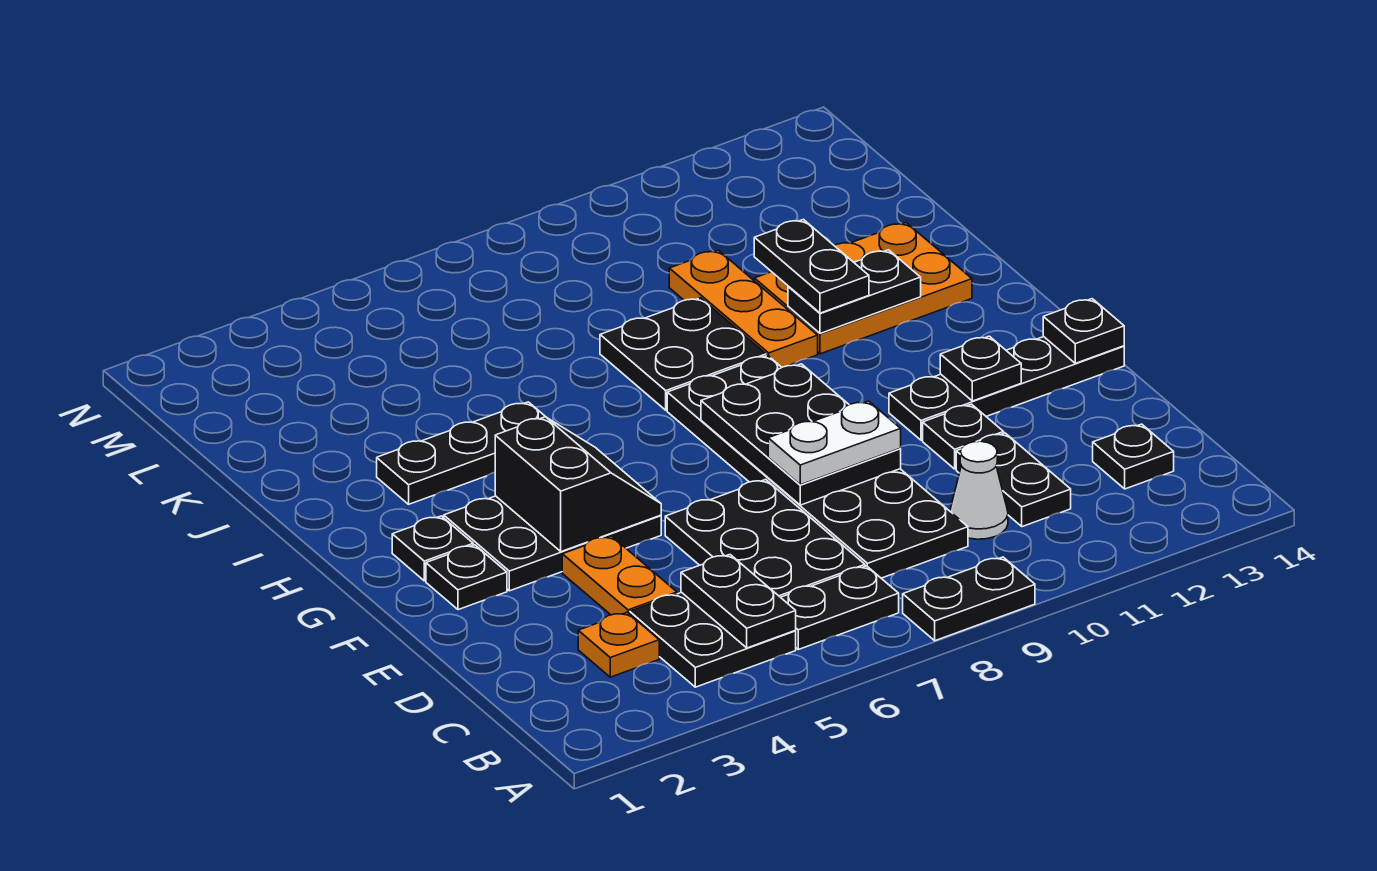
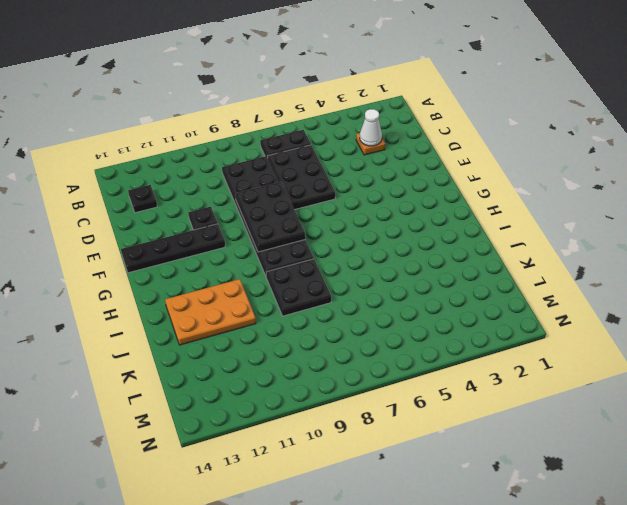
white 1x1 cone [360,109,382,146] -> white 1x1 cone moved to [950,441,1008,539]
none -> black 1x2 plate [903,557,1035,641]
none -> black 2x2 plate [630,592,796,687]
none -> black 1x2 plate [956,433,1071,527]

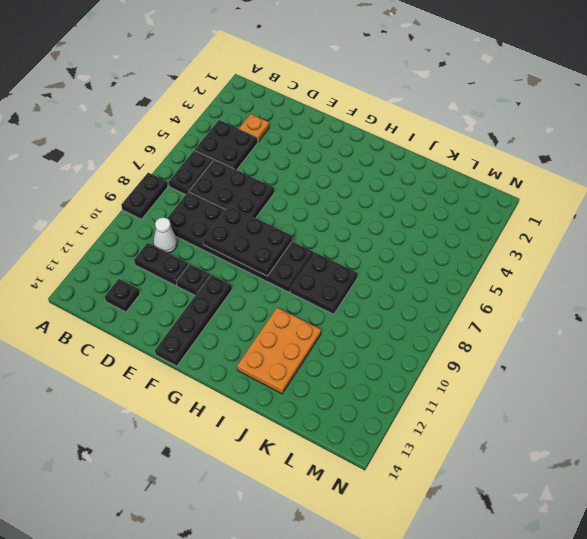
none -> orange 1x2 plate [562,536,677,615]
none -> black 1x1 plate [426,545,507,610]
none -> black 2x3 plate [444,496,661,591]

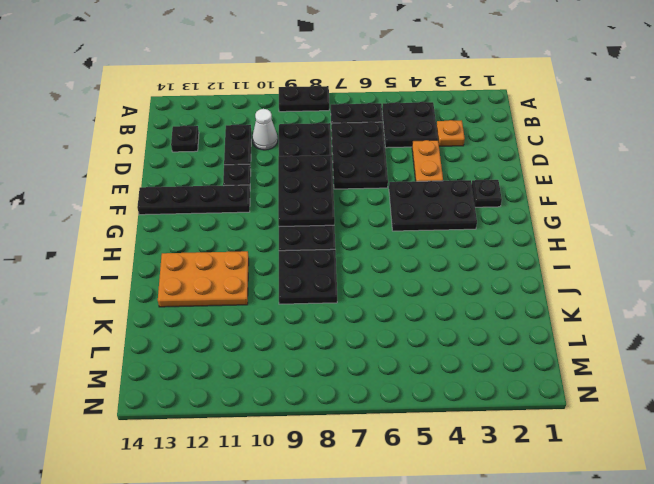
none -> black 1x1 plate [392,516,473,581]
none -> black 1x3 plate [377,402,545,504]
none -> orange 1x3 plate [669,250,818,367]

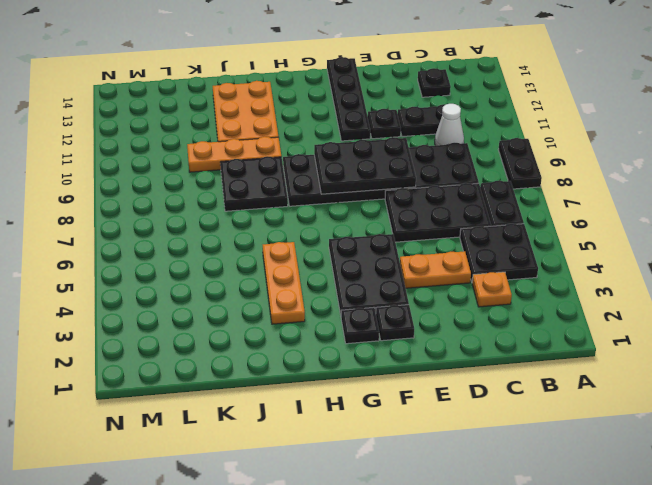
orange 1x3 plate [263,242,305,324] -> black 1x3 plate [377,402,545,504]
none -> black 1x2 plate [681,555,796,648]
none -> black 2x2 slope [495,417,661,552]
none -> black 1x1 plate [940,336,1021,401]

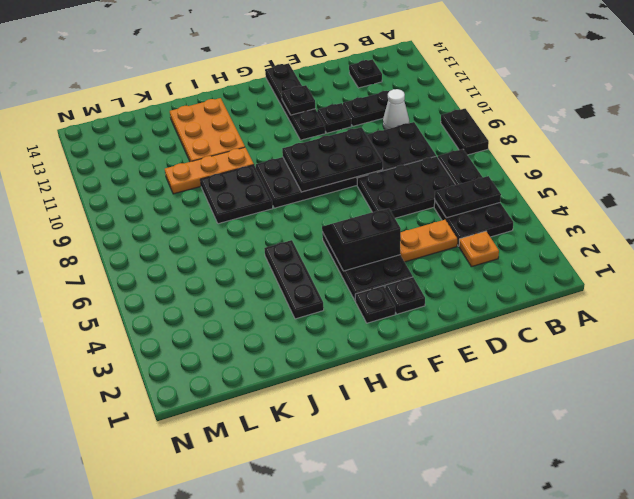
none -> black 1x1 plate [1043,299,1124,363]
none -> black 1x2 plate [788,250,921,333]
none -> white 1x2 plate [768,401,901,485]

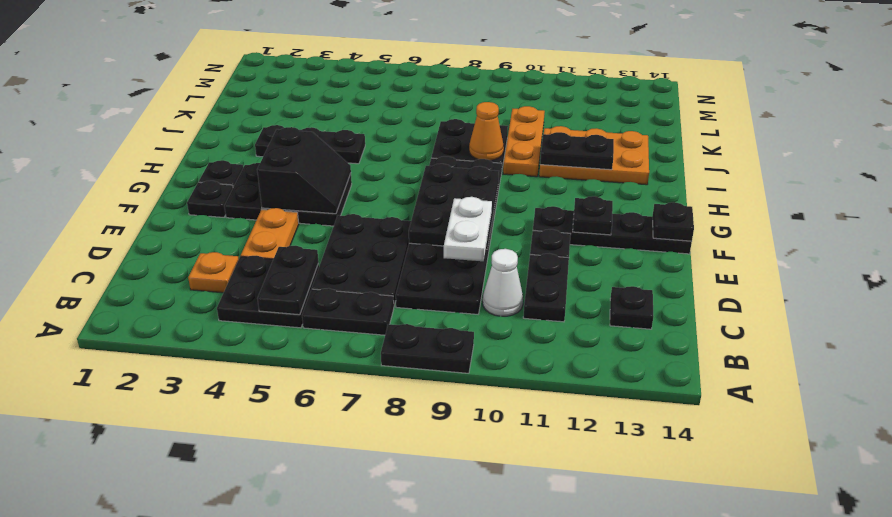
white 1x2 plate [444,197,492,261] -> white 1x2 plate turned to [768,401,901,485]
orange 1x1 cone [469,102,504,161] -> none
none -> black 1x2 plate [754,219,869,313]

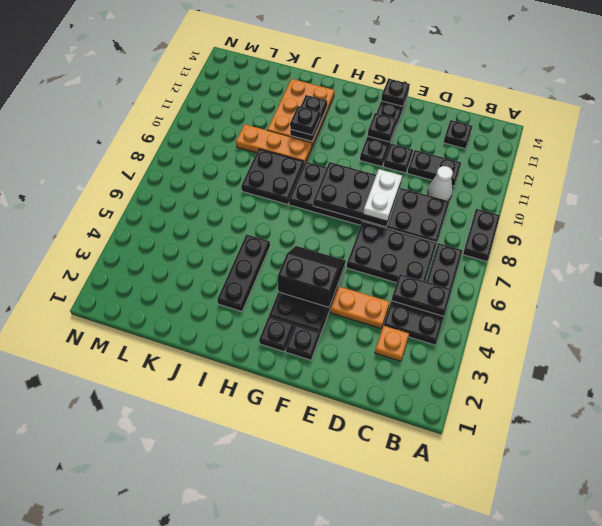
black 1x1 plate [290,106,320,135] -> black 1x2 plate [754,219,869,313]

